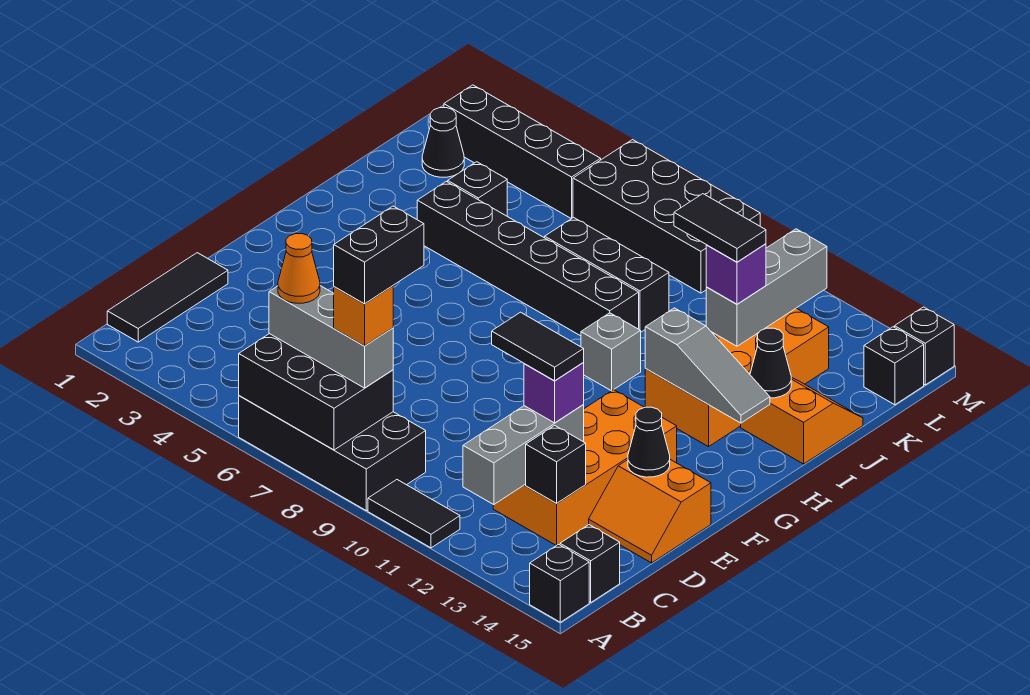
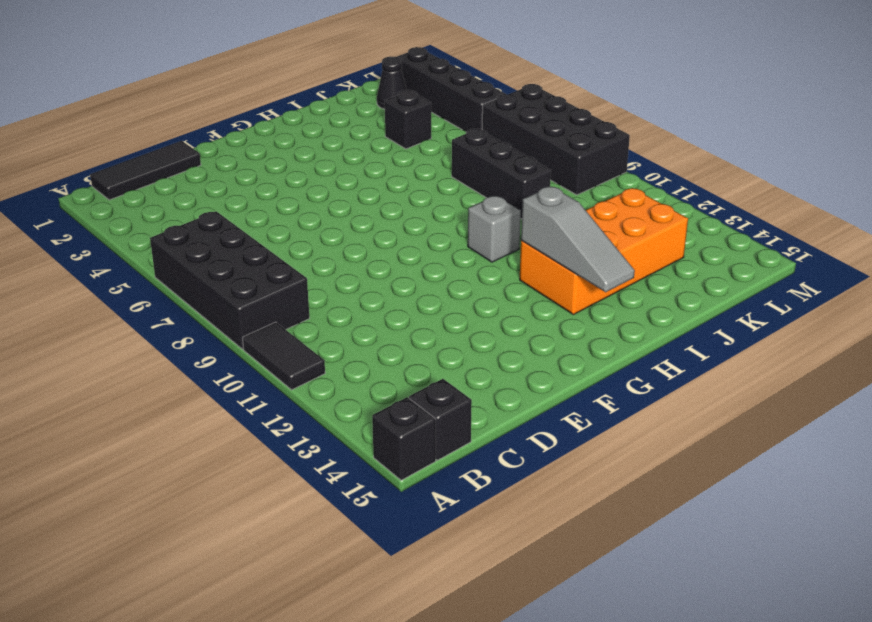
none -> orange 2x4 brick [493,390,677,545]
none -> orange 2x2 slope [589,460,711,563]
none -> black 1x6 brick [417,182,639,336]
none -> orange 2x2 slope [741,377,863,464]

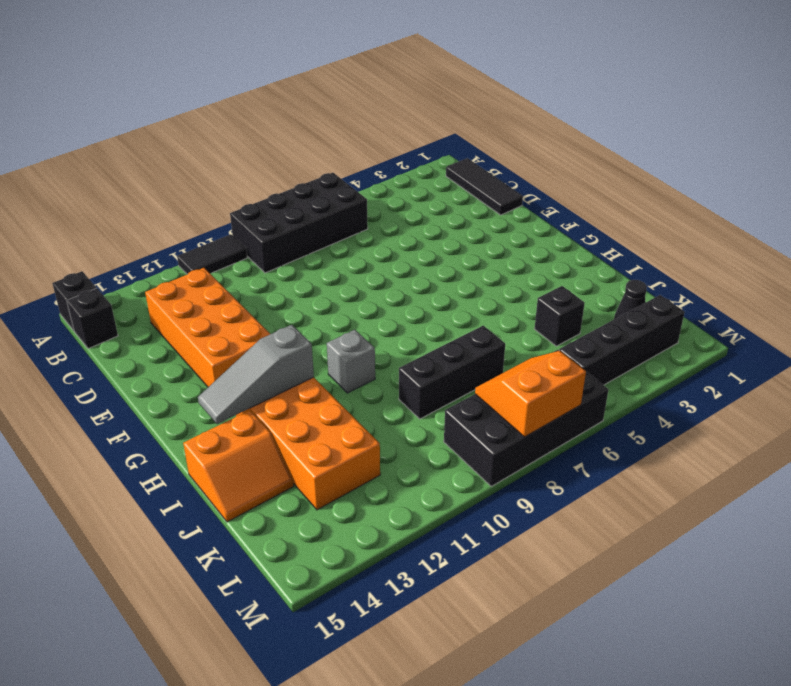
orange 2x2 slope [475,351,586,437] -> orange 2x2 slope moved to [589,460,711,563]
none -> black 1x6 brick [417,182,639,336]
none -> black 1x1 brick [864,327,924,405]
none -> black 1x1 brick [895,307,954,385]
none -> black 2x3 brick [239,334,393,450]

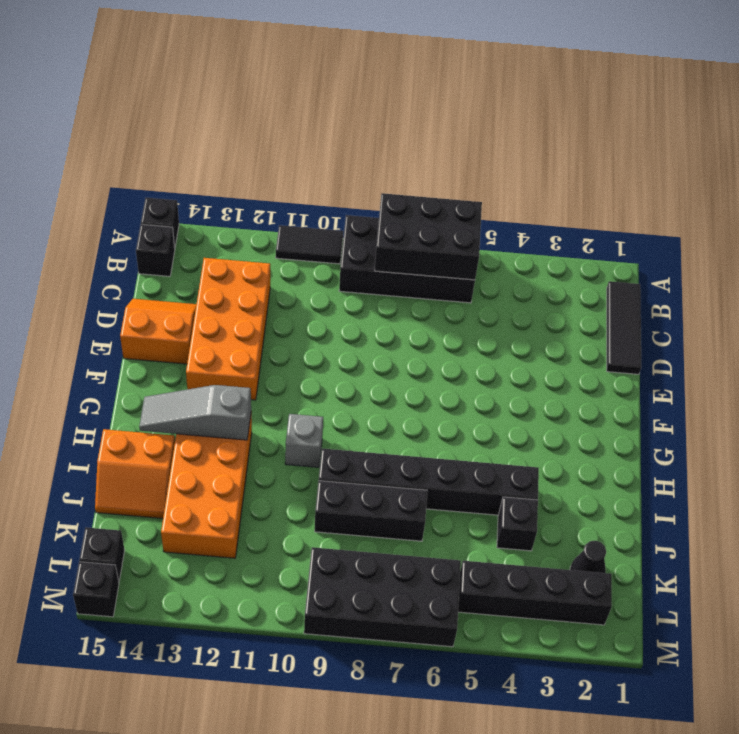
none -> grey 1x3 brick [463,405,584,505]
none -> black 1x1 brick [526,426,586,503]
none -> black 1x1 cone [628,407,670,477]
none -> black 1x1 cone [750,328,791,398]

